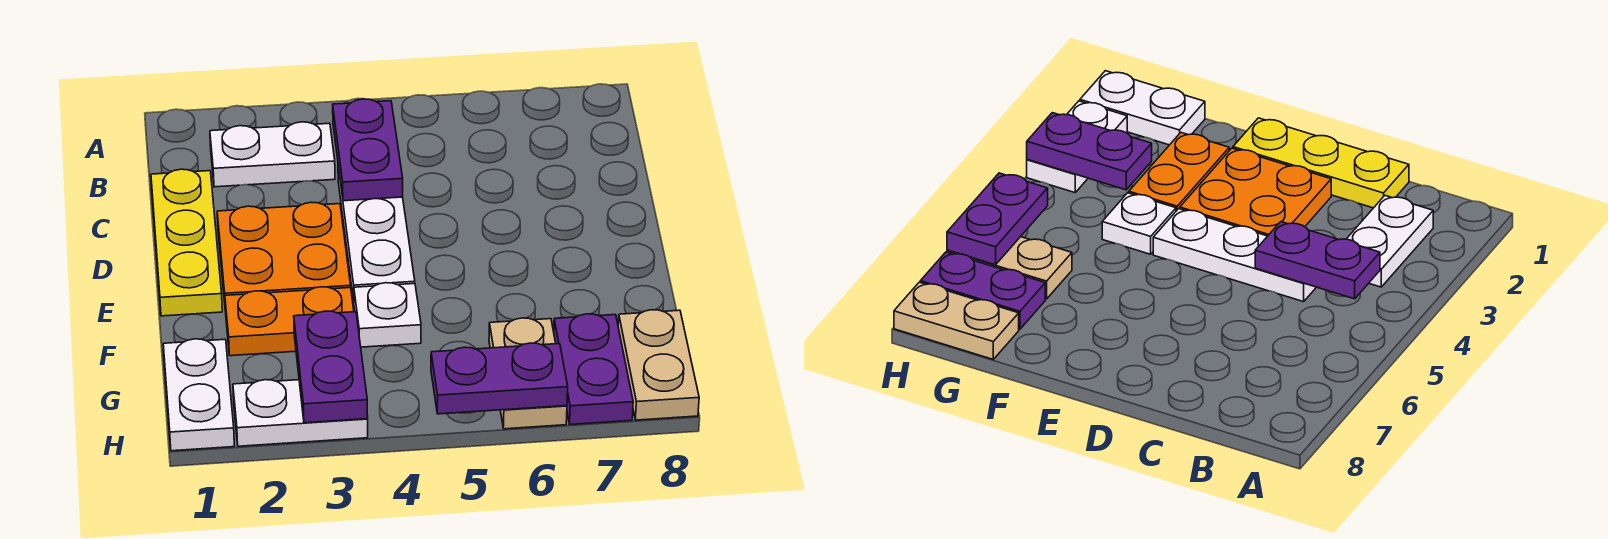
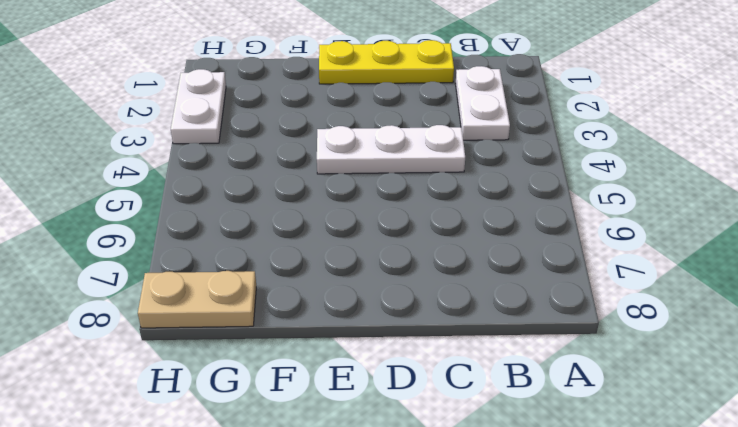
none -> orange 2x2 plate [217,202,351,312]
none -> orange 1x2 plate [225,287,354,356]
none -> white 1x1 plate [354,283,421,347]

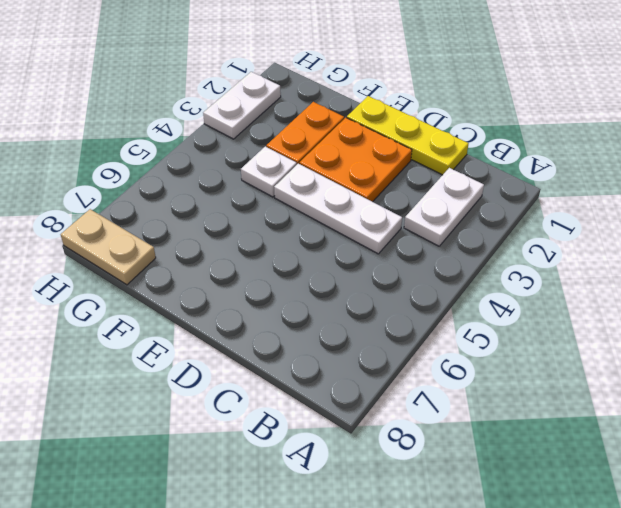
none -> white 1x2 plate [163,339,234,451]
none -> tan 1x2 plate [489,318,567,429]
none -> purple 1x2 plate [554,314,633,425]

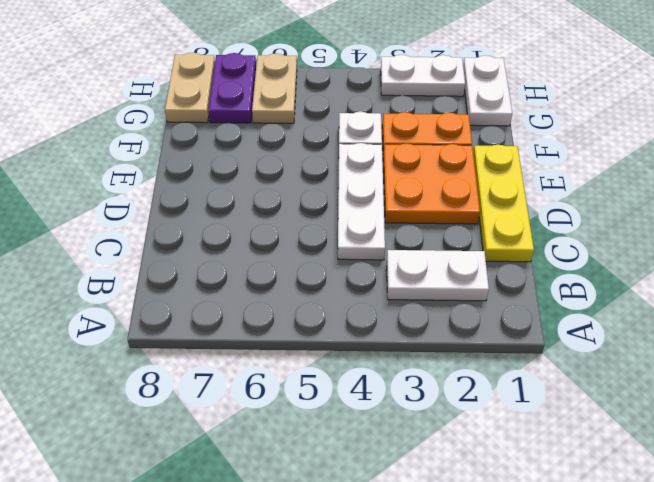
none -> purple 1x2 plate [333,99,403,201]
none -> purple 1x2 plate [294,311,368,423]
none -> purple 1x2 plate [431,343,568,414]

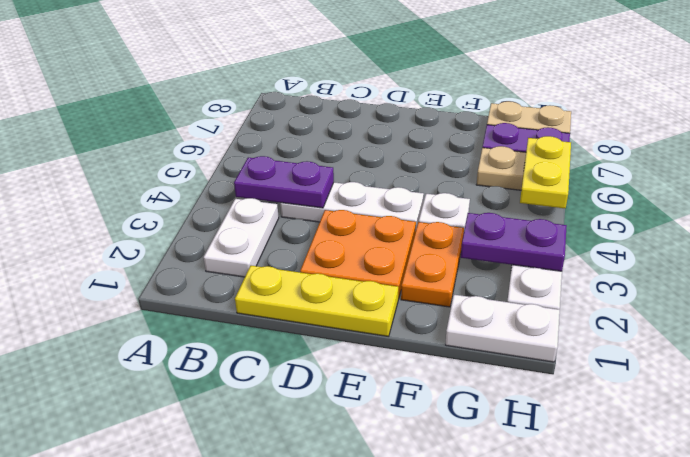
yellow 1x2 plate [520,136,571,208] -> purple 1x2 plate [431,343,568,414]

